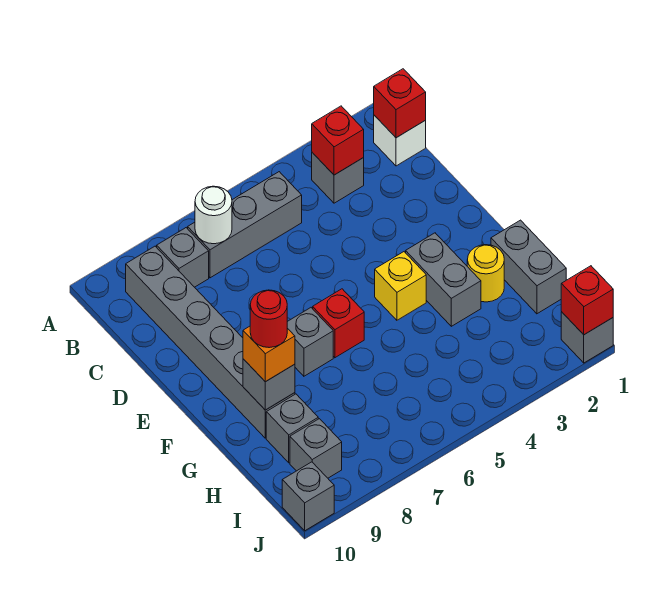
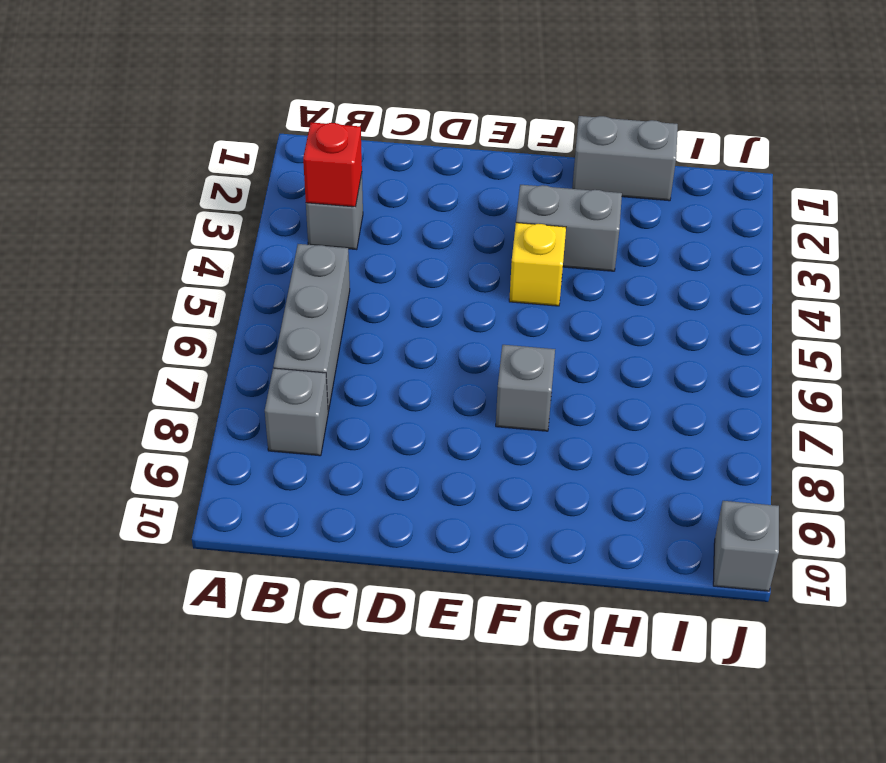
none -> white 1x1 brick [374,115,426,166]
none -> grey 1x6 brick [126,246,295,438]
none -> red 1x1 brick [313,289,364,358]

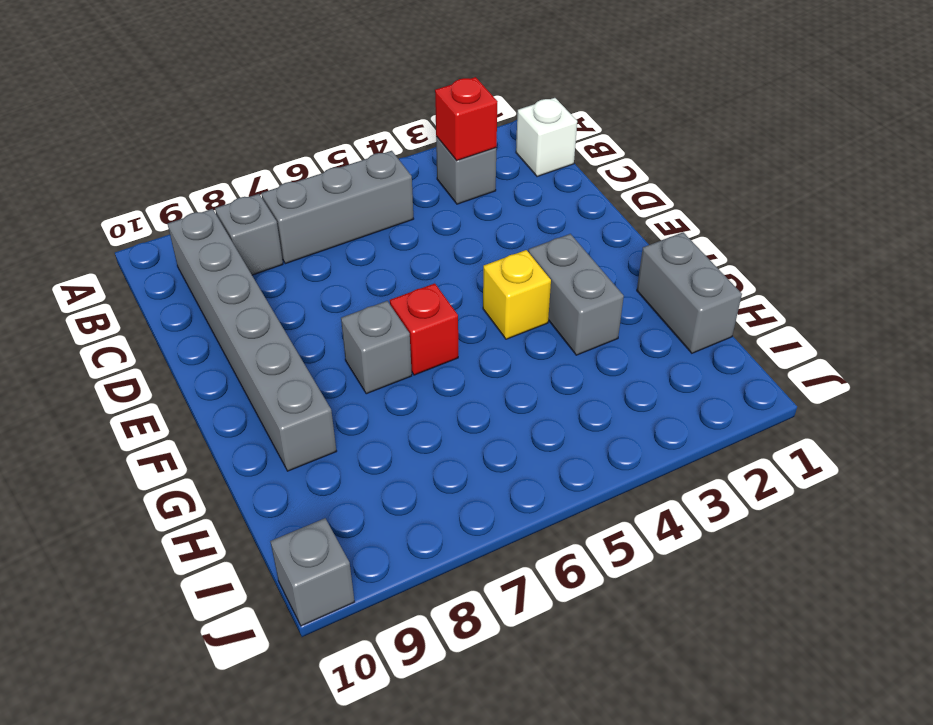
none -> yellow 1x1 round brick [467,245,504,302]
none -> grey 1x1 brick [266,394,318,463]
none -> grey 1x1 brick [290,419,342,478]

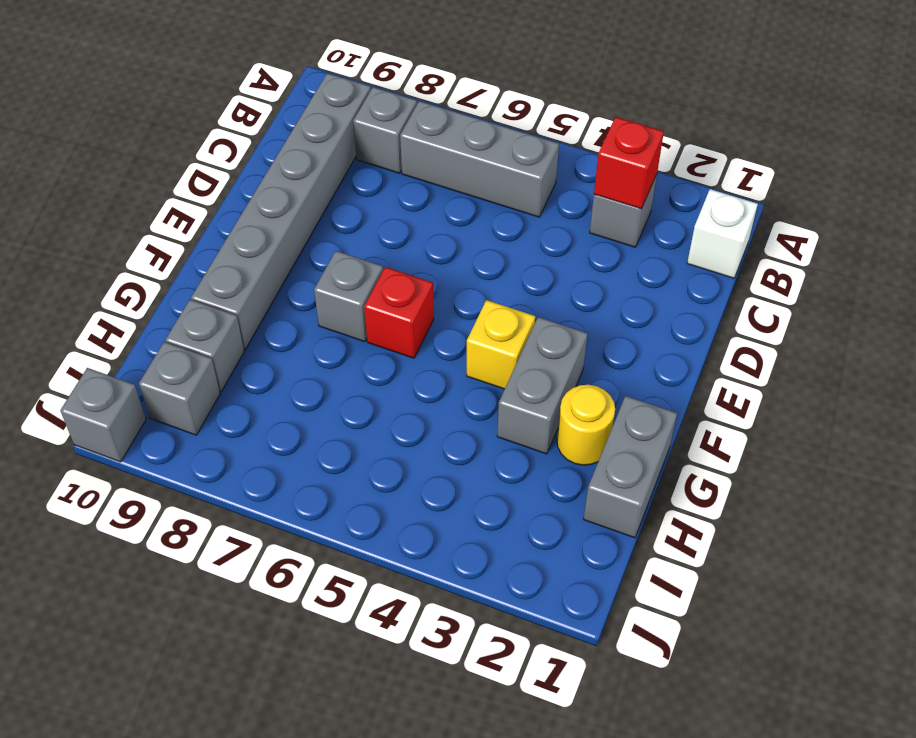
none -> grey 1x1 brick [561,312,613,363]
none -> red 1x1 brick [374,69,426,138]
none -> white 1x1 round brick [195,186,232,244]

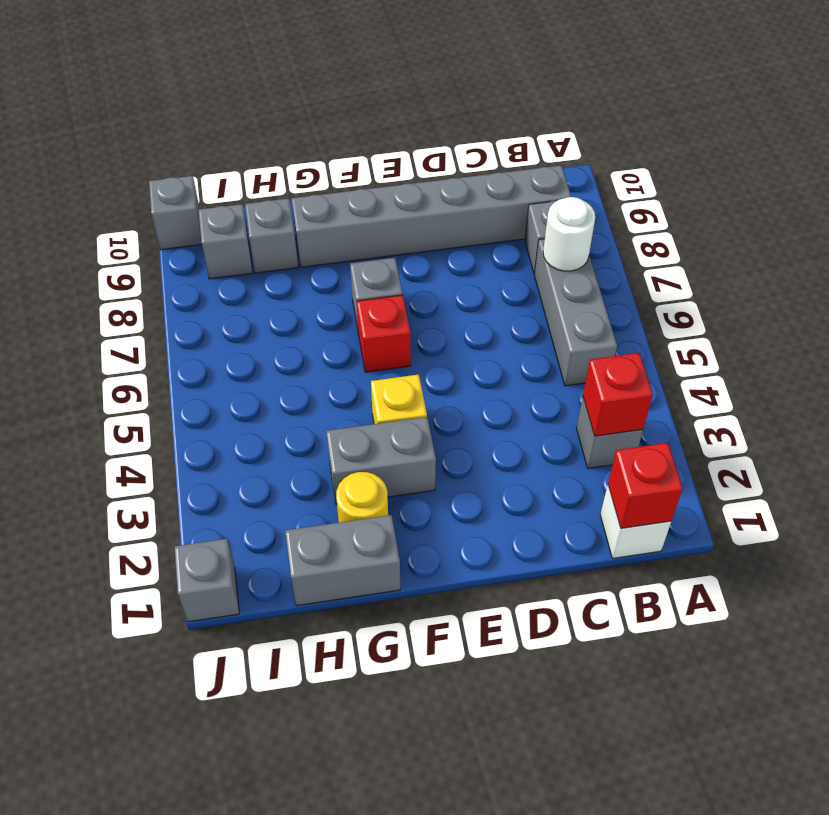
none -> grey 1x1 brick [243,359,295,410]
none -> red 1x1 brick [561,266,613,335]
none -> orange 1x1 brick [243,326,295,382]

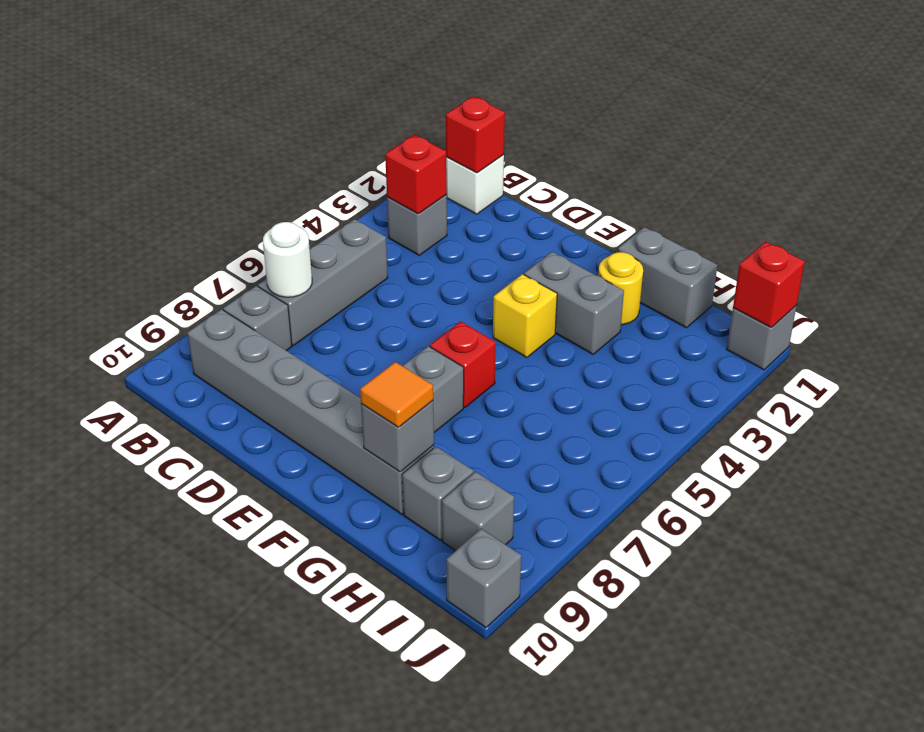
orange 1x1 tile [360,362,433,427] -> orange 1x1 brick [243,326,295,382]
none -> red 1x1 round brick [250,290,287,348]

